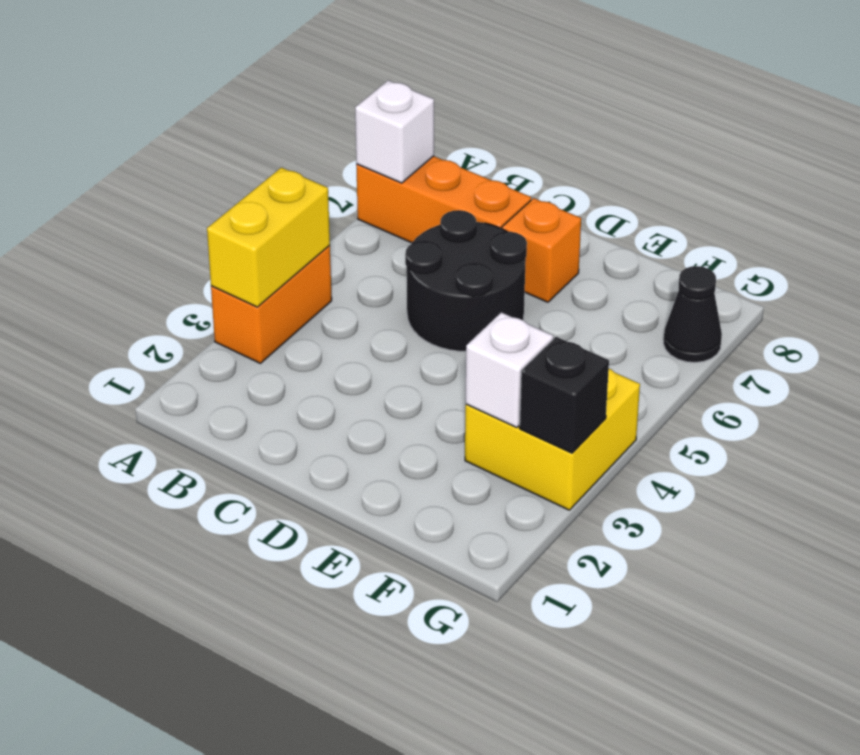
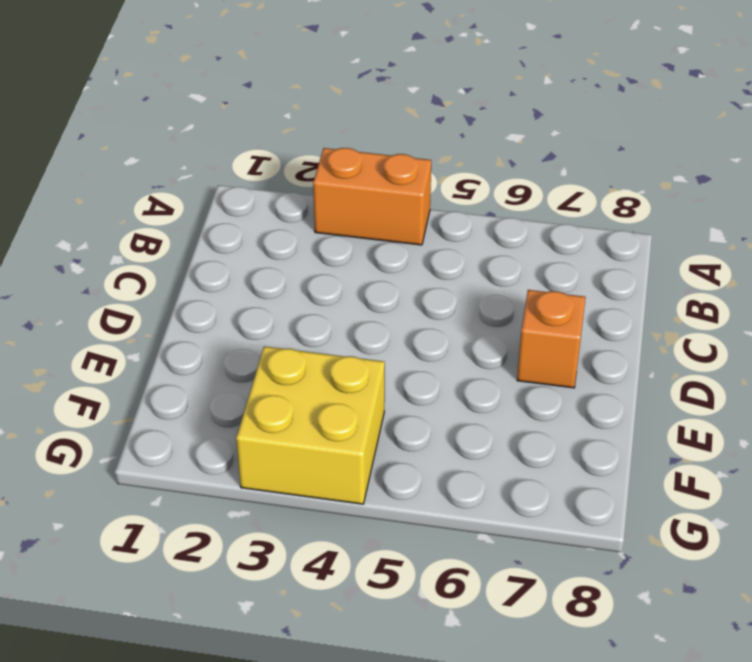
none -> orange 1x3 brick [356,156,531,243]
none -> black 2x2 round brick [405,210,527,351]

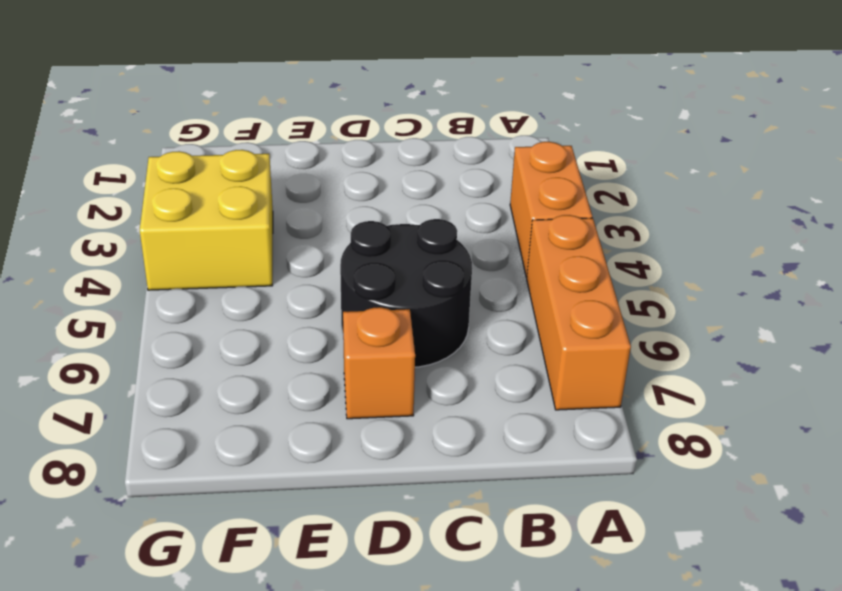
orange 1x3 brick [527,215,631,410] -> orange 1x3 brick turned to [356,156,531,243]
none -> black 1x1 cone [663,266,722,363]
none -> yellow 1x2 brick [207,168,330,307]

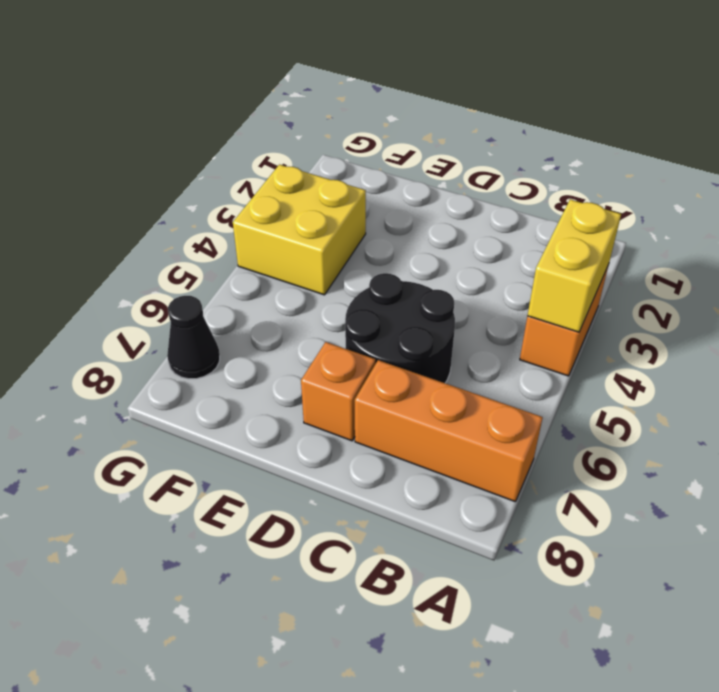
none -> white 1x1 brick [355,80,434,183]
none -> white 1x1 brick [466,312,553,428]

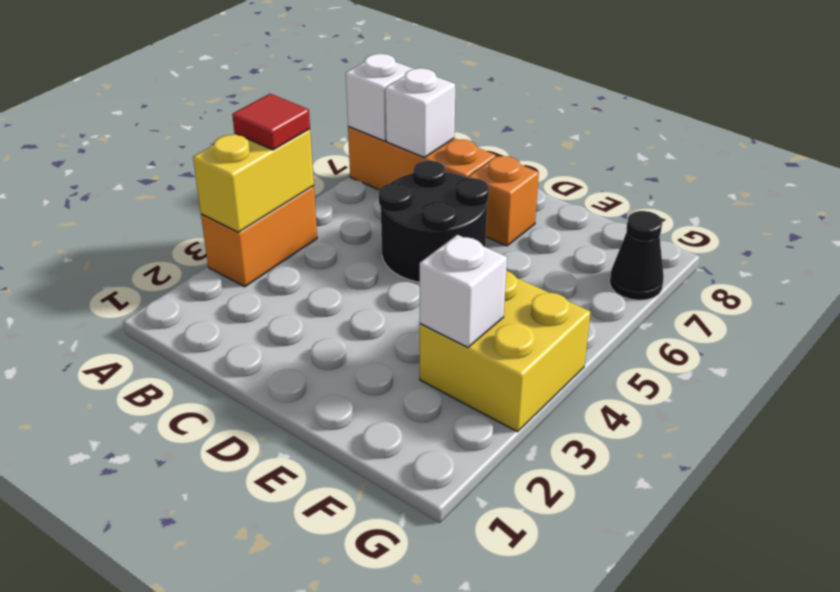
red 1x1 tile [232,94,310,150] -> none
white 1x1 brick [385,68,455,158] -> none
none -> black 1x1 brick [520,337,609,453]

